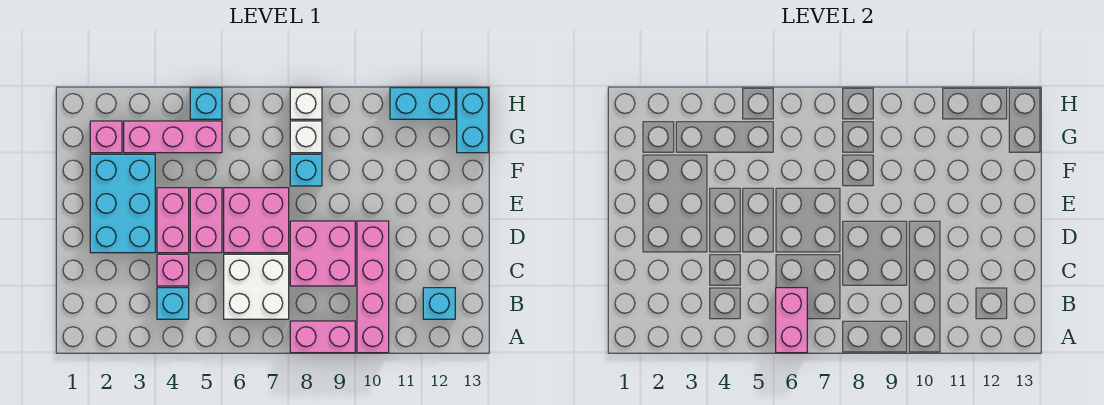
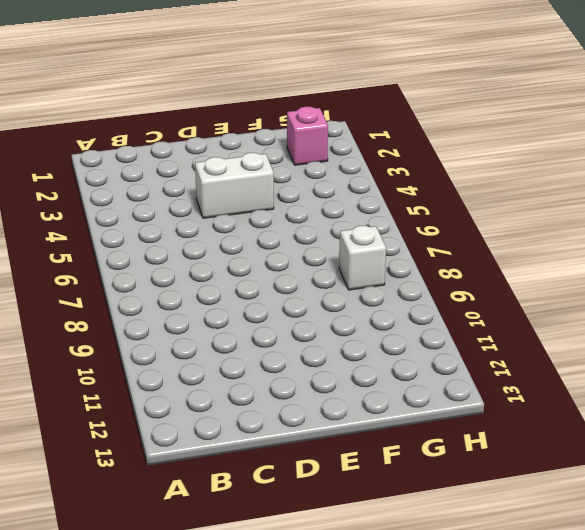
white 1x2 brick [195,153,274,218] -> pink 1x2 brick [157,188,189,253]
none -> pink 1x2 brick [290,321,355,353]
none -> pink 1x4 brick [357,221,389,353]
none -> cyan 1x1 brick [157,288,189,319]

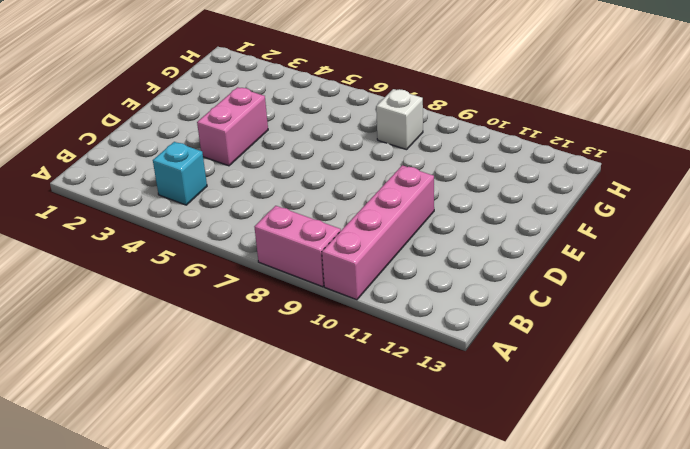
none -> white 2x2 brick [224,254,289,319]
none -> cyan 1x1 brick [423,288,455,319]
none -> pink 1x1 brick [157,254,189,286]

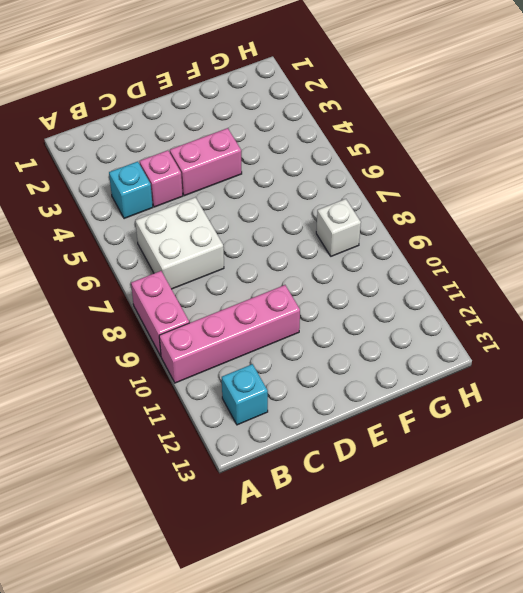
none -> pink 2x2 brick [290,221,355,286]
none -> cyan 2x3 brick [90,154,155,253]
none -> pink 1x2 brick [190,188,222,253]

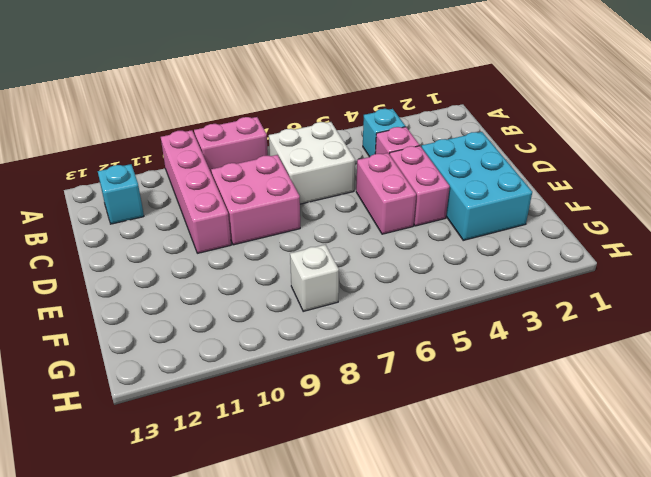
none -> pink 2x2 brick [224,188,289,253]
none -> cyan 1x1 brick [290,154,322,186]
none -> pink 1x1 brick [90,121,122,153]

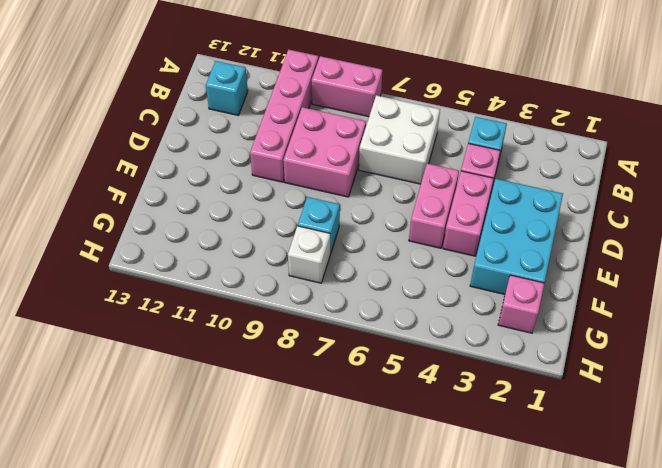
none -> pink 2x2 brick [224,188,289,253]
none -> pink 1x3 brick [124,121,222,153]
none -> cyan 1x2 brick [457,88,488,153]

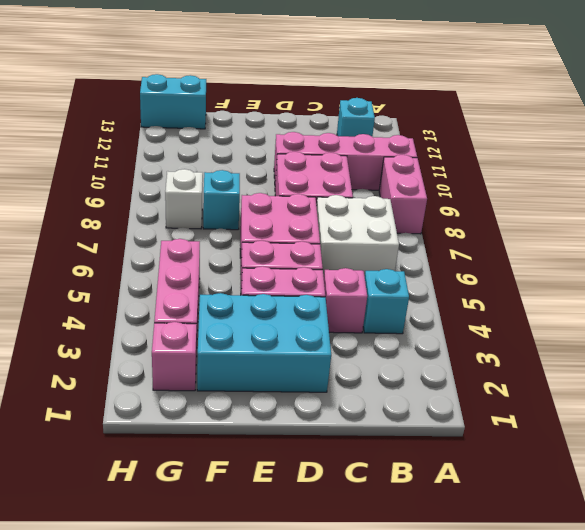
none -> cyan 1x1 brick [190,88,222,119]
none -> white 1x1 brick [290,88,322,119]
none -> cyan 1x2 brick [390,88,455,119]

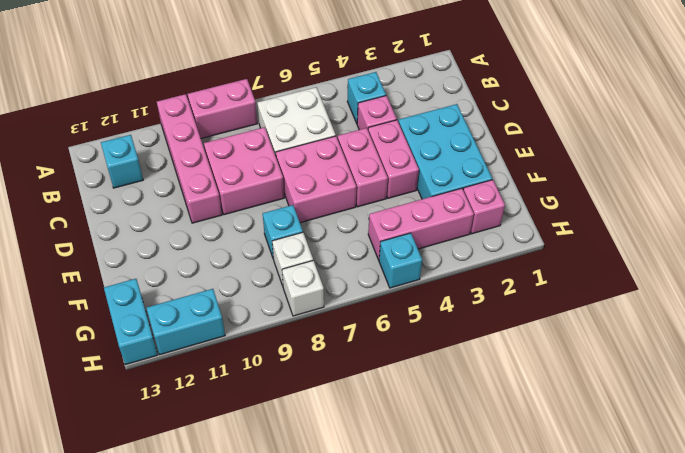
none -> pink 1x2 brick [776,288,807,353]

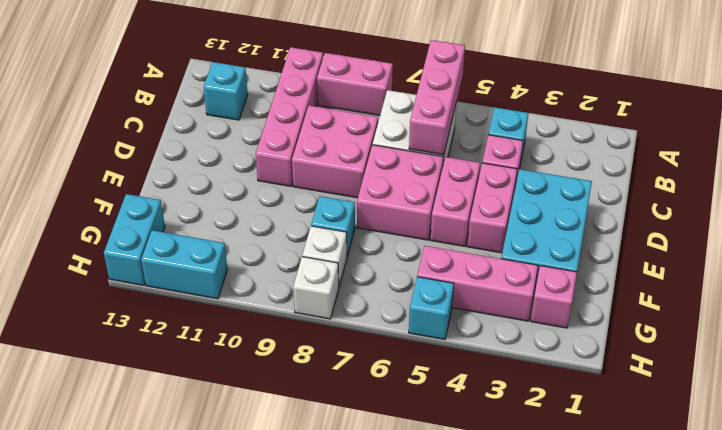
pink 1x3 brick [409,40,465,155] -> pink 1x2 brick [776,288,807,353]

